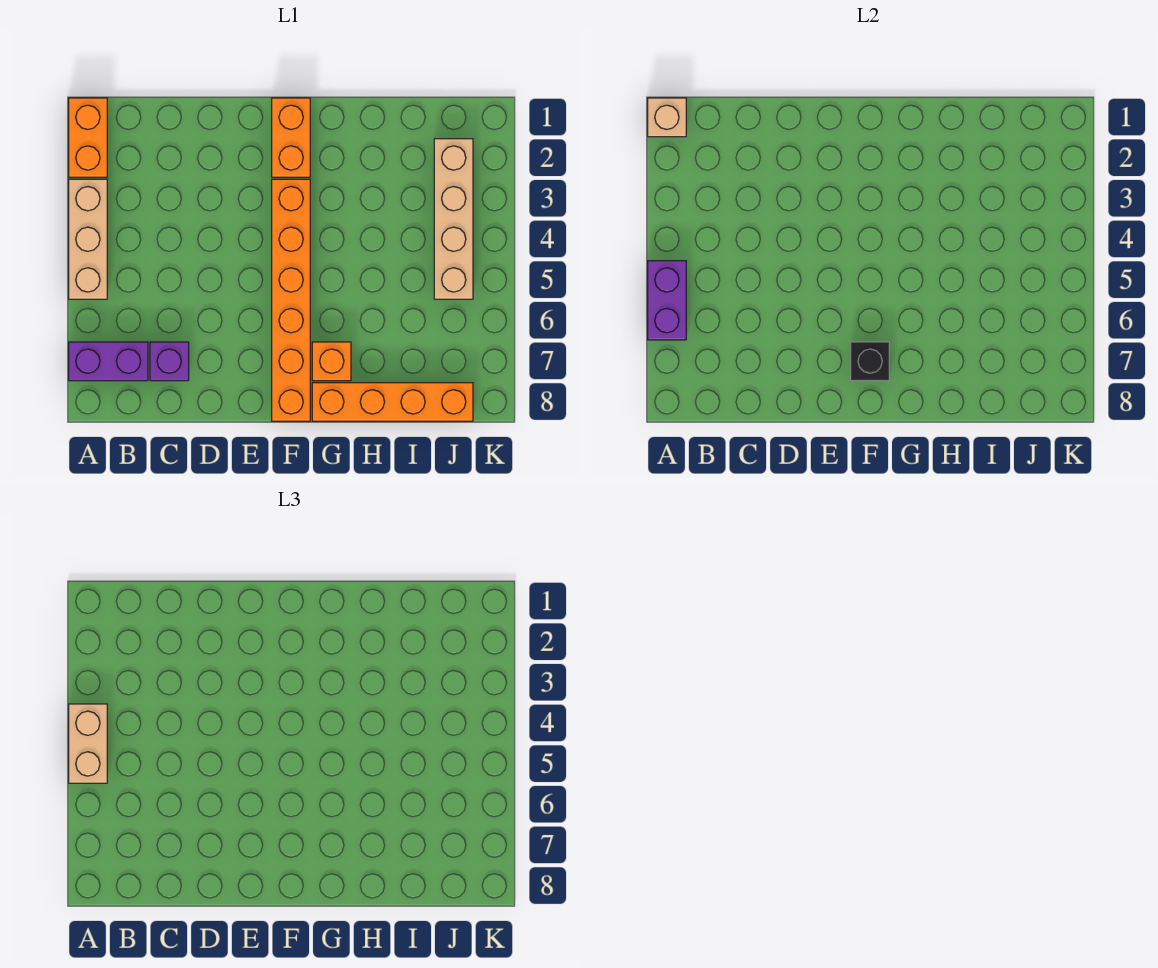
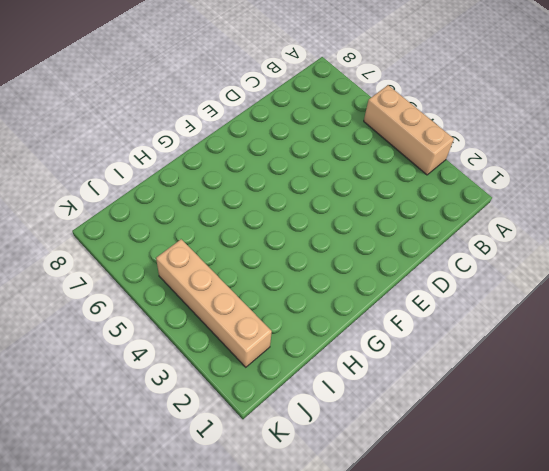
none -> orange 1x2 brick [69,98,107,177]
none -> purple 1x2 brick [69,342,148,381]
none -> purple 1x1 brick [150,342,189,381]

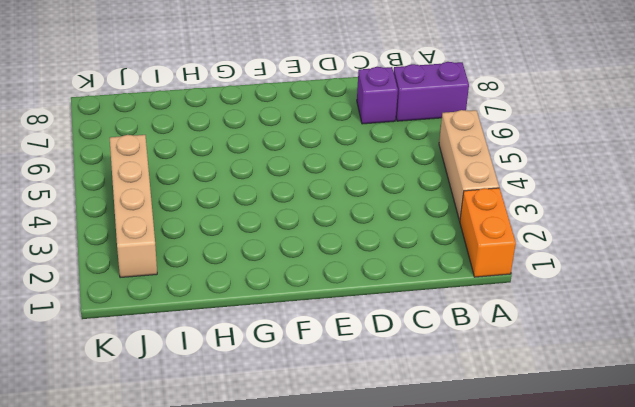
none -> orange 1x2 brick [272,98,310,177]
none -> orange 1x6 brick [272,179,310,421]
none -> orange 1x1 brick [312,342,351,381]

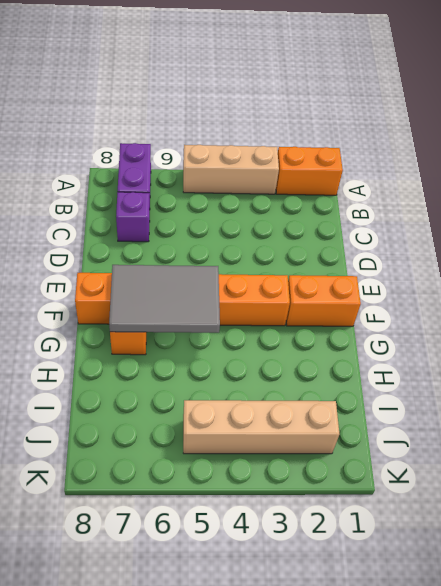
grey 2x3 tile [109,265,220,333] -> black 1x1 brick [851,342,889,381]
none -> orange 1x4 brick [312,383,473,421]
none -> tan 1x1 brick [648,98,686,137]
none -> purple 1x2 brick [648,261,686,340]

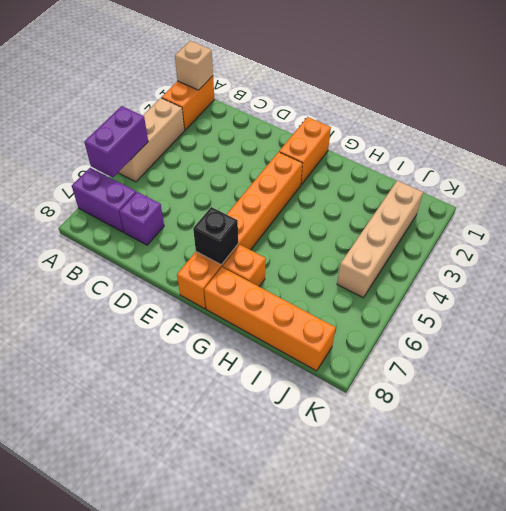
none -> tan 1x2 brick [69,704,107,783]

